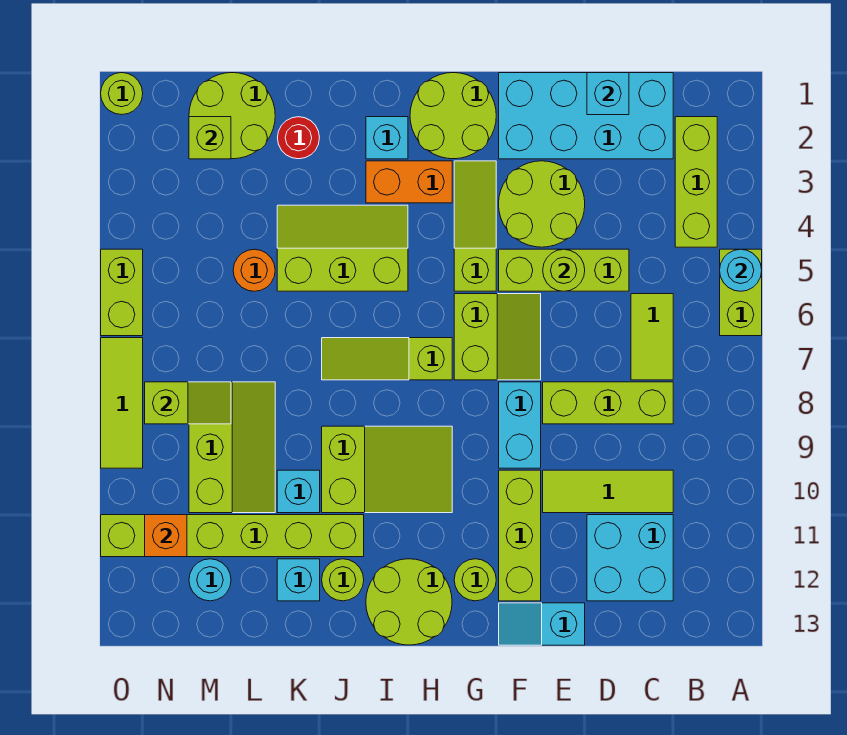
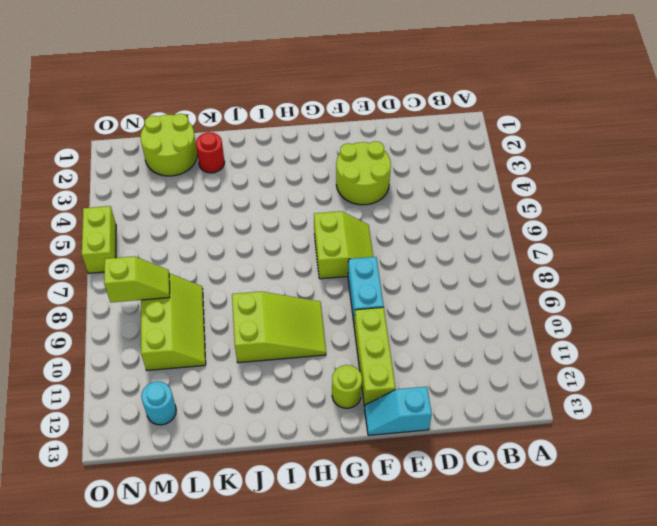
none -> lime 1x2 brick [720,249,762,336]
none -> lime 1x3 brick [675,117,717,247]
none -> cyan 2x4 brick [499,73,673,159]
none -> lime 1x2 tile [631,294,673,380]

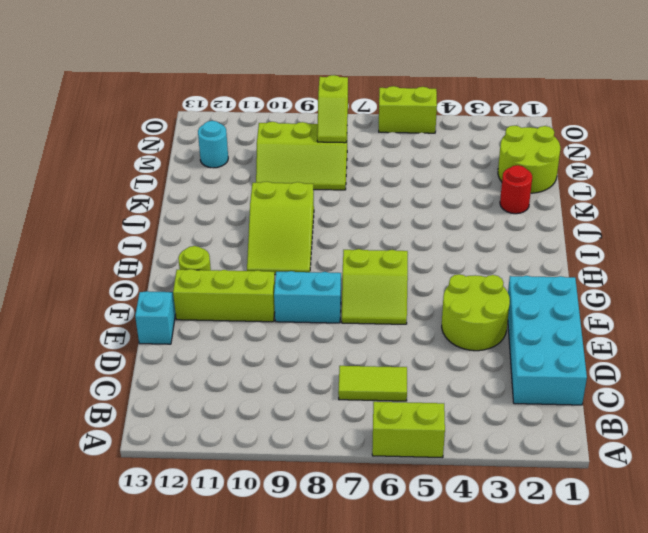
none -> lime 1x3 brick [675,117,717,247]
none -> lime 1x3 brick [543,382,673,424]
none -> lime 1x3 tile [543,470,673,513]
none -> cyan 2x2 brick [587,515,673,601]

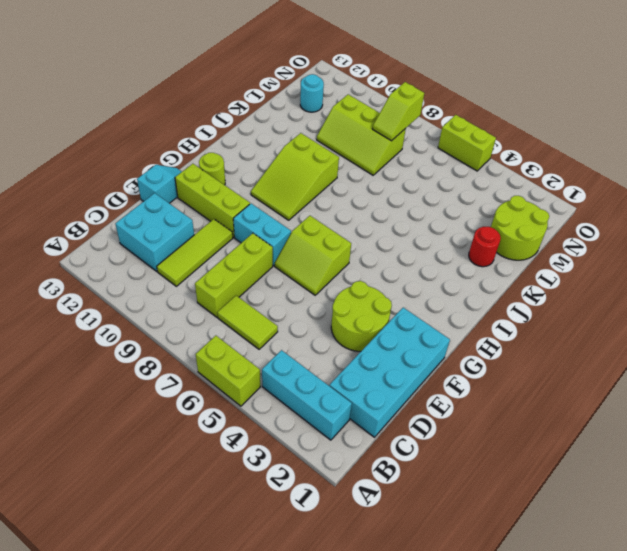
cyan 1x3 brick [262,350,352,440] -> lime 1x3 brick [675,117,717,247]
none -> lime 1x3 brick [499,249,629,291]
none -> lime 2x2 round brick [410,73,496,159]
none -> lime 1x3 slope [454,161,496,291]
none -> orange 1x2 brick [366,161,452,203]

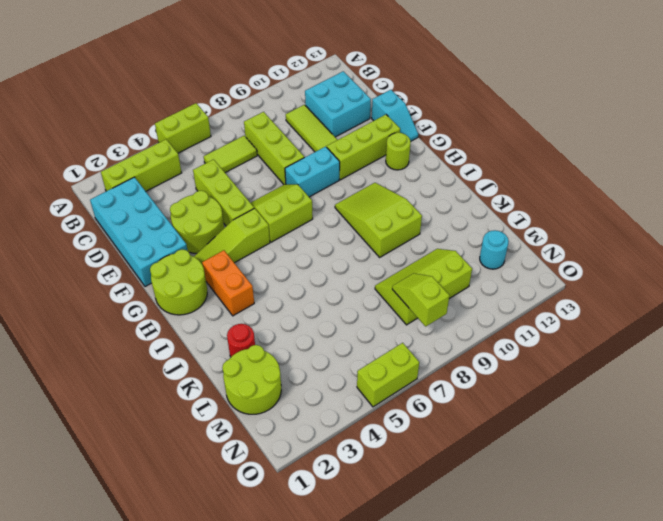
none -> lime 1x3 slope [322,338,452,380]
none -> lime 2x2 round brick [366,559,452,645]
none -> cyan 1x1 brick [366,117,408,159]
none -> lime 2x3 slope [277,205,408,291]

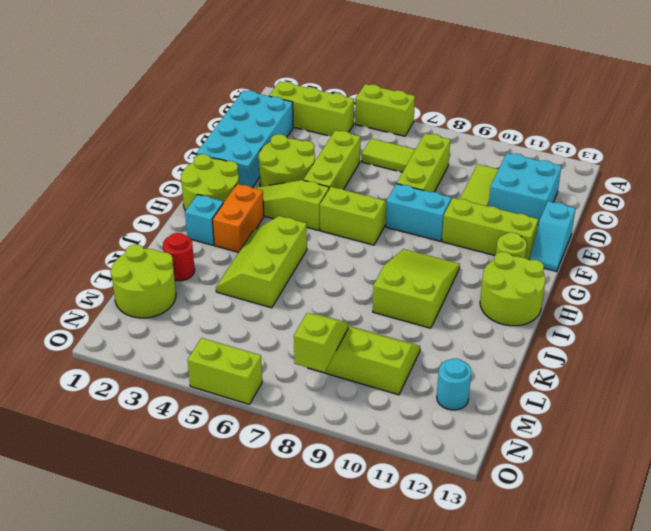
none -> lime 1x3 slope [322,338,452,380]
none -> lime 1x6 brick [101,515,364,557]
none -> lime 1x1 round brick [322,559,364,601]
none -> cyan 1x1 brick [277,470,320,513]

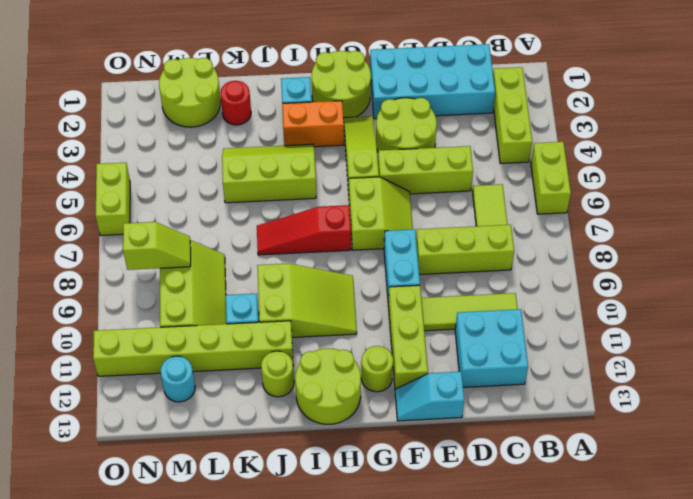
red 1x3 slope [257,205,351,255] -> lime 1x3 slope [322,338,452,380]
none -> cyan 1x1 brick [277,559,320,601]
none -> orange 1x1 round brick [233,249,275,291]
none -> lime 1x1 round brick [101,73,143,115]
none -> lime 1x3 tile [101,338,143,468]

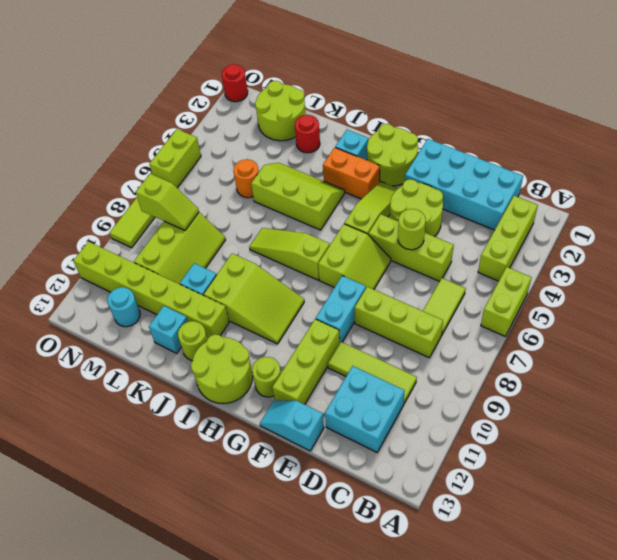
red 1x1 round brick [222,64,248,102] -> lime 1x1 round brick [101,73,143,115]
none -> cyan 1x1 round brick [720,249,762,291]
none -> cyan 1x1 brick [587,73,629,115]
none -> lime 1x1 brick [189,117,231,159]
none -> orange 1x1 brick [145,515,187,557]

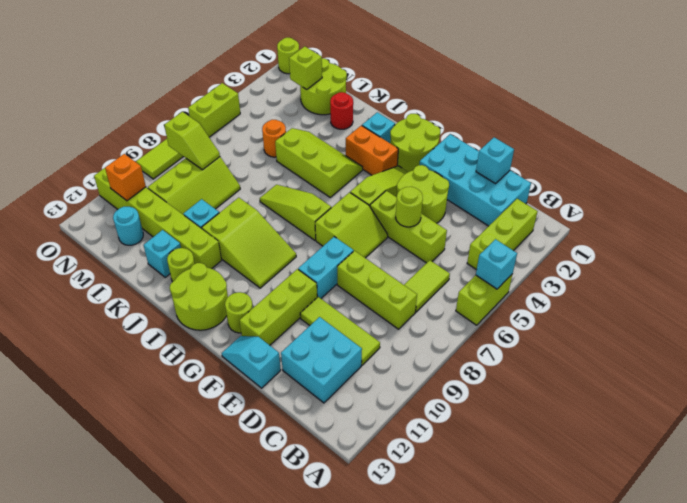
cyan 1x1 brick [476,239,517,289] -> cyan 1x1 round brick [720,249,762,291]

